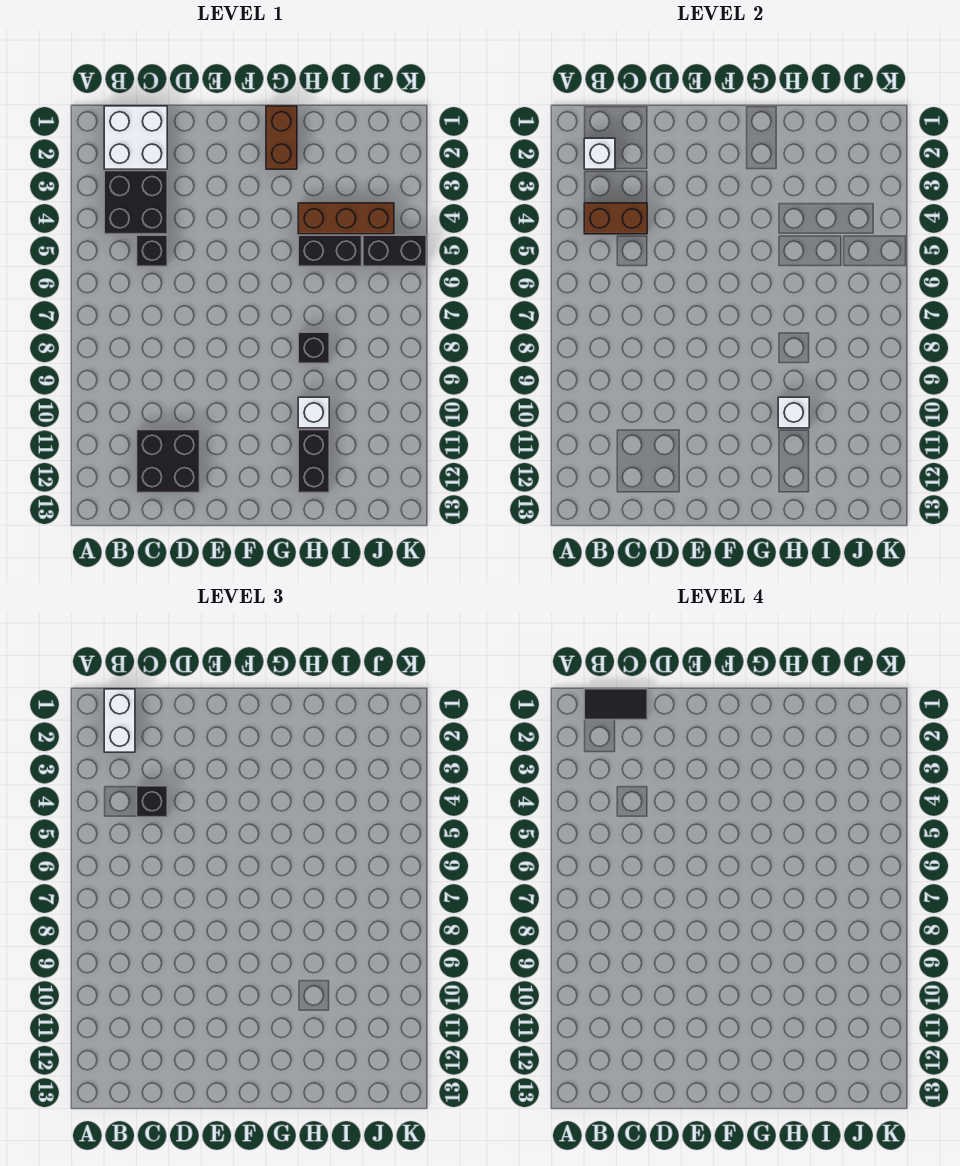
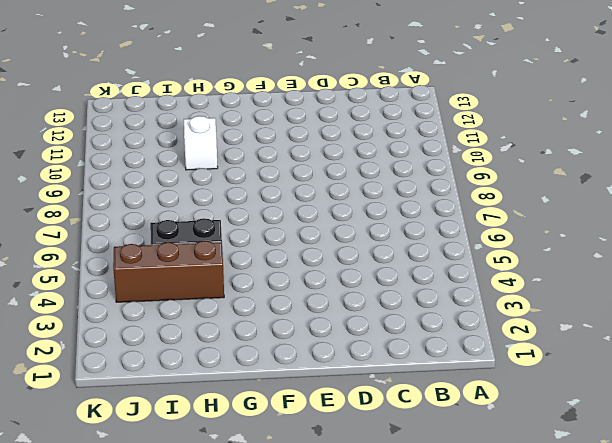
none -> white 2x2 brick [104,106,167,169]
none -> black 2x2 brick [104,171,167,234]
none -> black 1x1 brick [137,235,167,266]

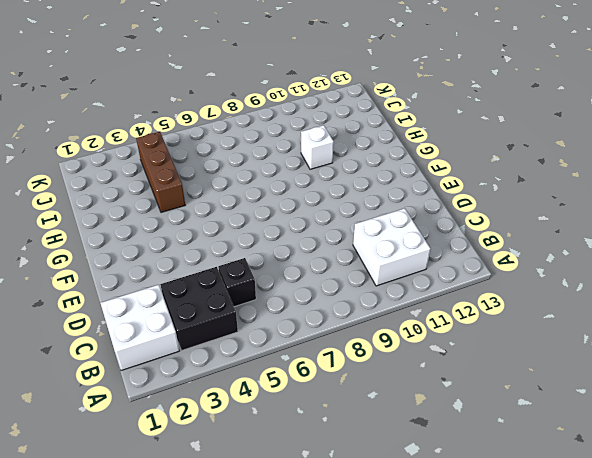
white 2x2 brick [353,208,430,286] -> black 2x2 brick [137,430,200,493]
none -> brown 1x2 brick [266,106,297,169]
none -> black 1x2 brick [298,235,362,266]
none -> black 1x1 brick [298,332,329,363]

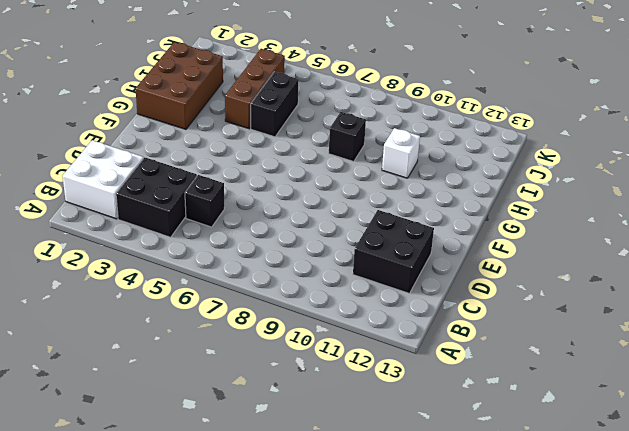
brown 2x3 brick [135,42,223,129] -> brown 1x2 brick [266,106,297,169]
none -> black 1x2 brick [298,430,329,493]
none -> black 1x2 brick [363,235,426,266]
none -> white 1x1 brick [584,138,615,169]

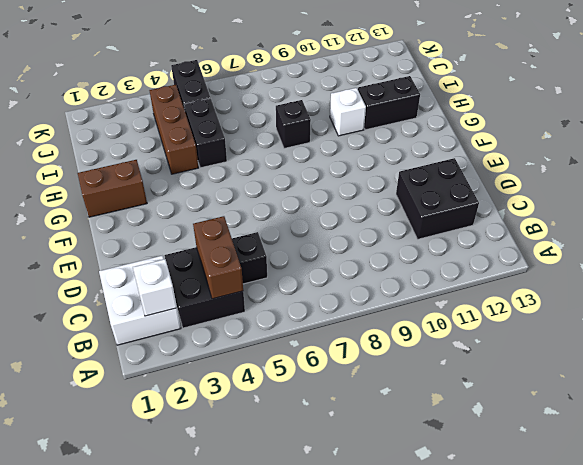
none -> white 1x1 brick [778,397,809,428]
none -> white 1x2 brick [104,689,135,752]
none -> black 1x1 brick [137,786,167,817]

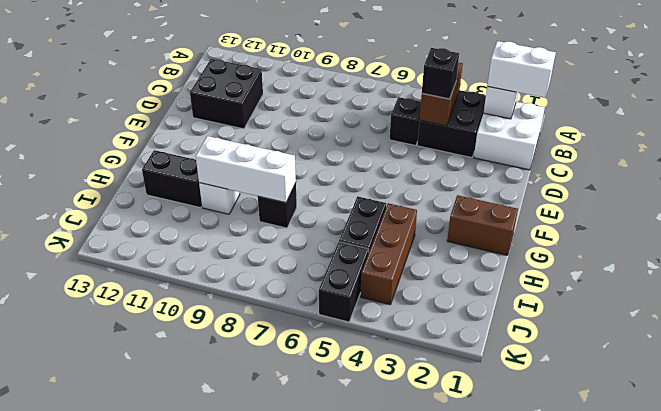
white 1x3 brick [196,136,296,203] -> white 1x1 brick [778,397,809,428]
none -> black 1x2 tile [584,689,647,720]

